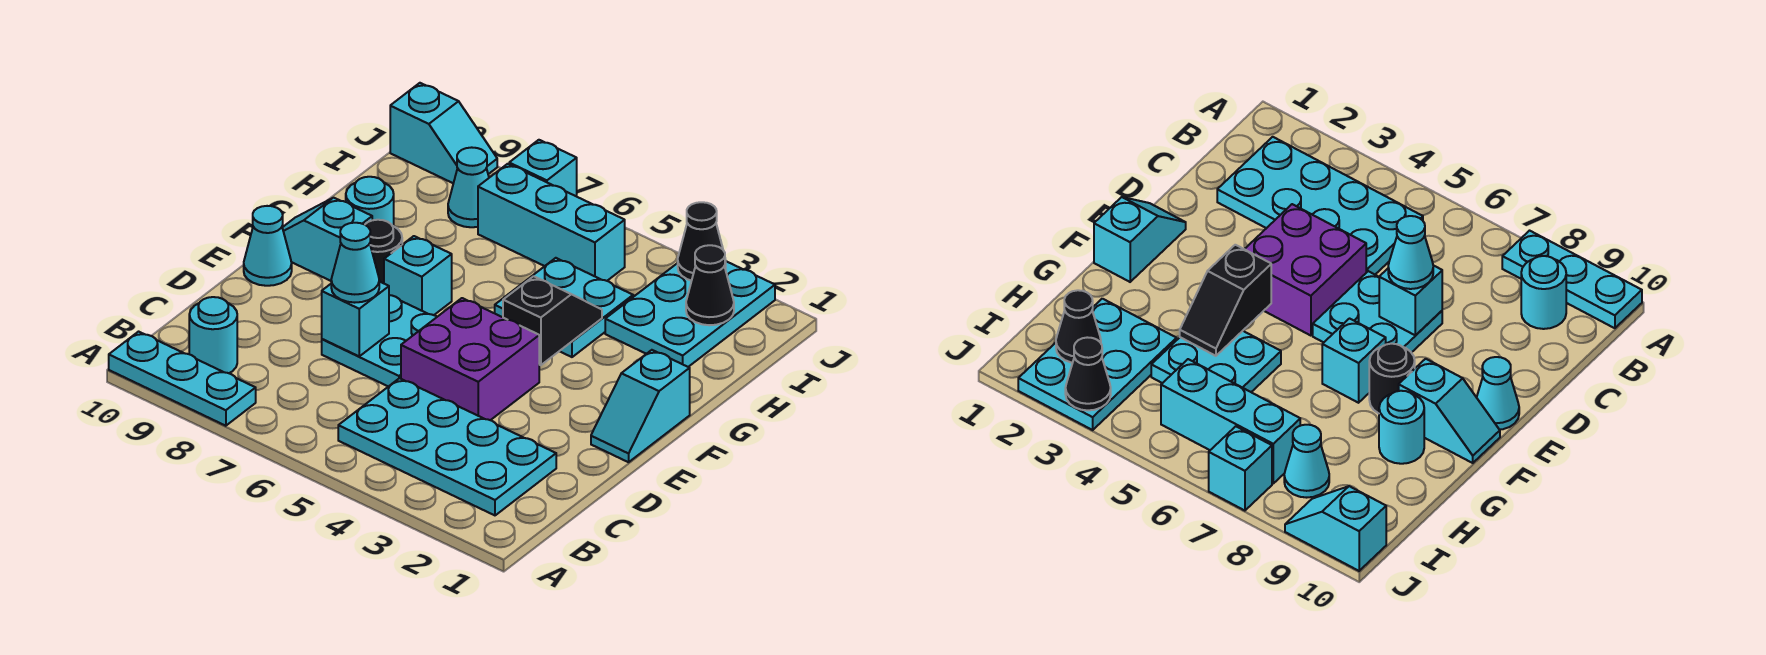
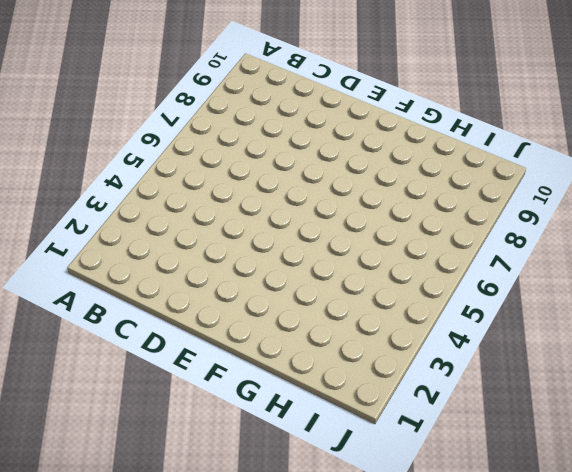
none -> cyan 1x3 plate [109,332,256,426]
none -> cyan 2x4 plate [338,378,556,515]
none -> cyan 1x1 round brick [189,297,237,373]

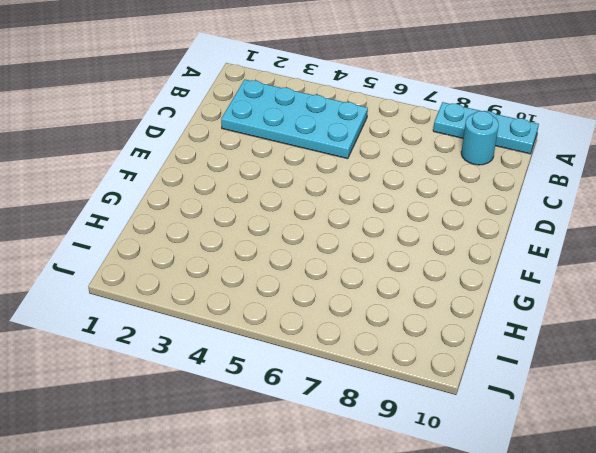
none -> purple 2x2 brick [401,298,539,420]
none -> cyan 2x2 plate [322,295,437,387]
none -> cyan 1x2 slope [591,350,690,462]

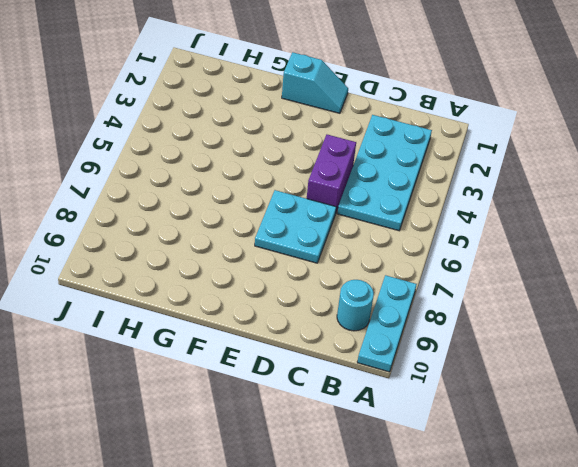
purple 1x2 brick [307,135,356,212] -> purple 2x2 brick [401,298,539,420]
none -> cyan 1x1 cone [244,206,292,286]
none -> cyan 1x1 brick [384,236,452,315]
none -> black 1x1 round brick [365,220,402,283]

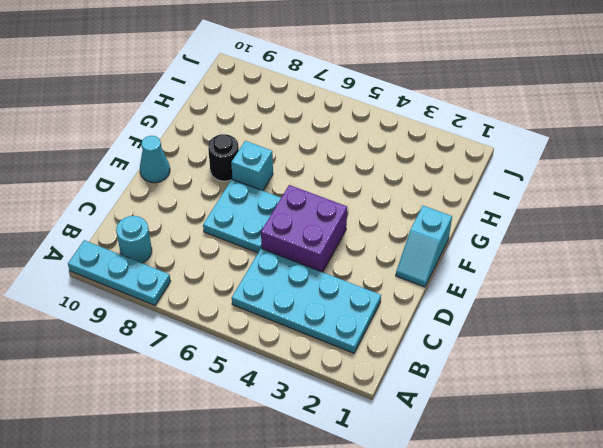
none -> cyan 1x2 slope [282,198,372,281]
none -> cyan 2x2 plate [495,258,633,357]
none -> cyan 1x1 round brick [346,177,394,226]

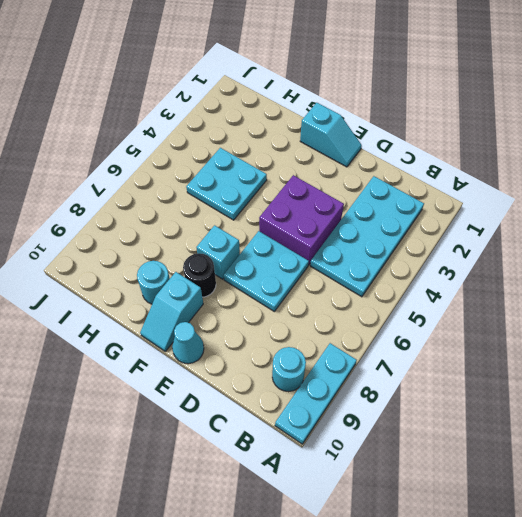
none -> cyan 2x3 plate [605,261,775,367]
none -> cyan 1x3 brick [478,164,625,281]
none -> cyan 1x1 cone [448,147,489,227]

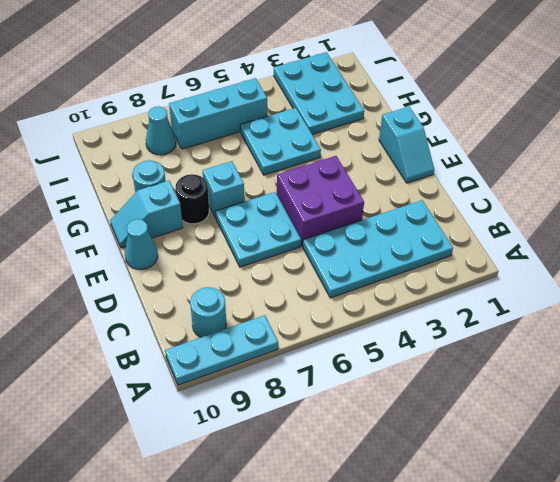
none -> cyan 1x1 brick [509,140,577,196]
none -> cyan 1x2 slope [390,83,497,183]
none -> cyan 1x1 brick [322,281,389,356]

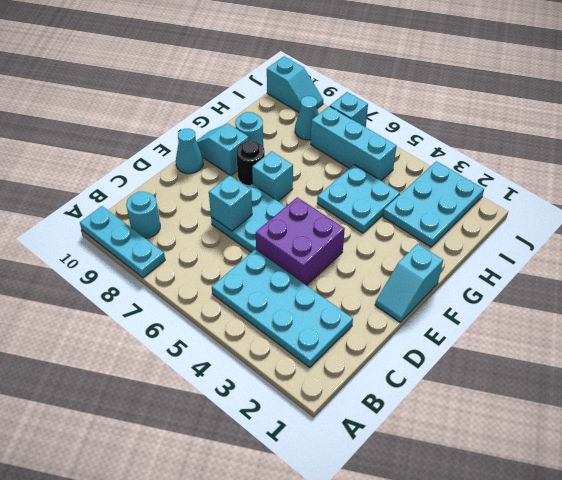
none -> black 1x2 slope [503,276,602,365]
none -> black 1x1 cone [686,245,734,325]
none -> black 1x1 cone [678,202,726,281]

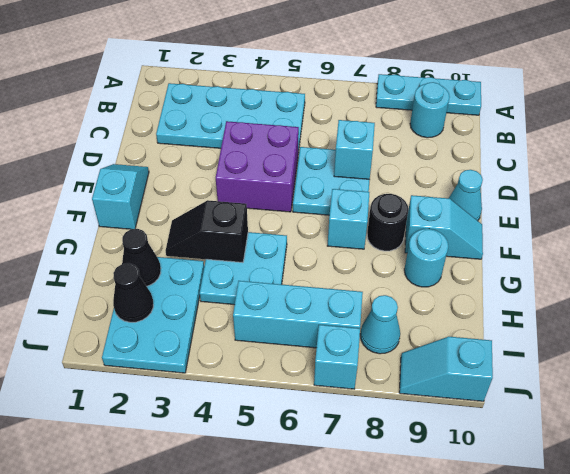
black 1x2 slope [166,200,248,263] -> black 1x2 slope turned to [503,276,602,365]
black 1x1 cone [122,229,161,286] -> black 1x1 cone moved to [678,202,726,281]
none -> cyan 1x1 cone [331,223,379,303]

